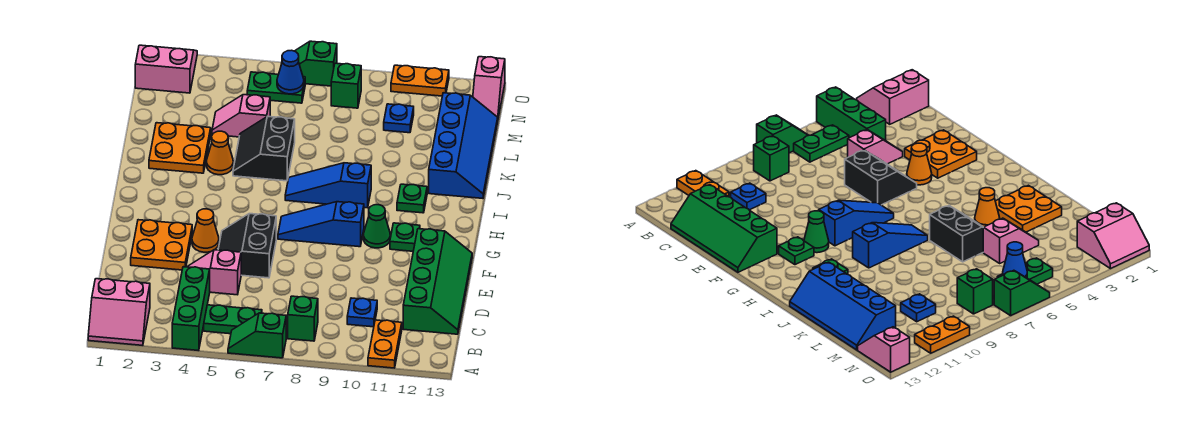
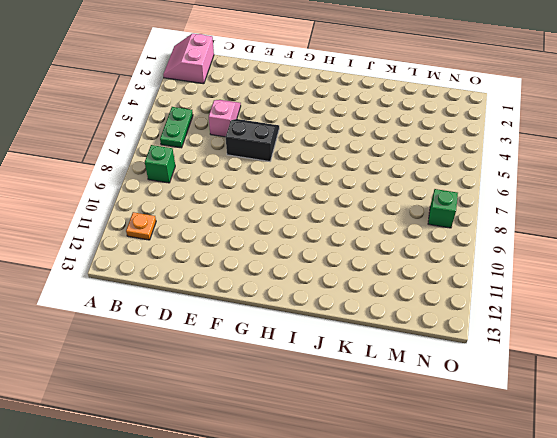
orange 1x1 plate [126,212,156,240] -> orange 1x2 plate [368,320,402,368]
none -> green 1x3 brick [172,267,210,351]
none -> green 1x2 slope [228,313,286,358]
none -> blue 1x1 plate [347,298,377,327]
none -> green 2x4 slope [403,229,472,334]

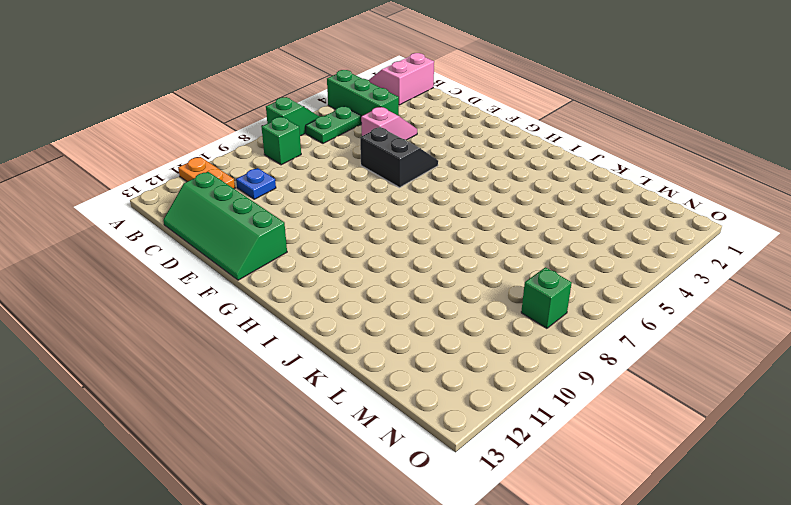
none -> orange 2x2 plate [131,220,192,270]
none -> orange 1x1 cone [192,209,219,252]
none -> blue 1x3 slope [278,202,364,247]
none -> green 1x1 cone [364,205,390,248]

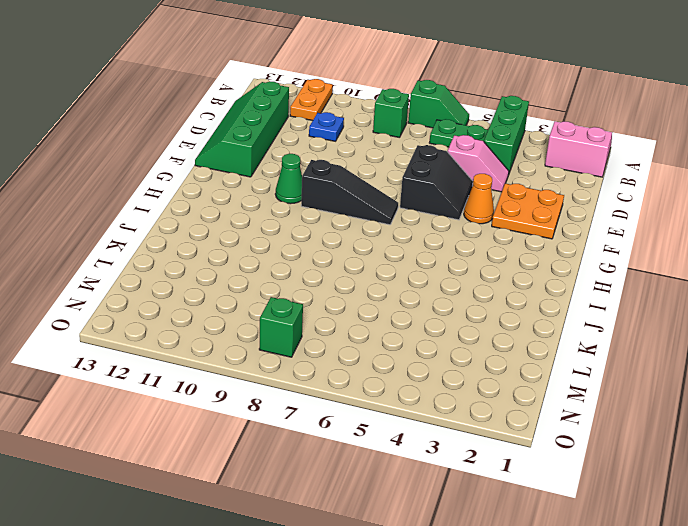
black 1x3 slope [301,160,398,225] -> blue 1x3 slope [278,202,364,247]
none -> green 1x1 plate [390,223,420,251]
none -> blue 1x3 slope [285,163,371,208]
none -> green 1x1 plate [397,184,427,213]
none -> orange 2x2 plate [149,123,211,173]

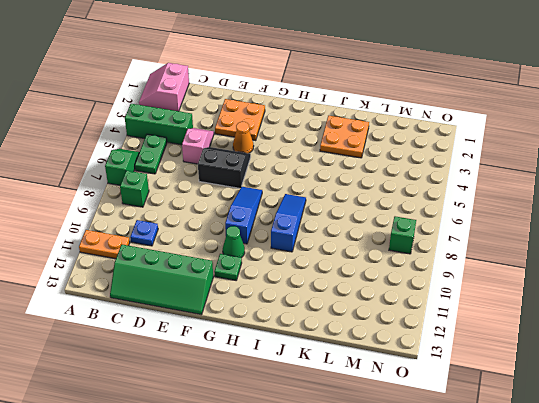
none -> green 1x1 plate [397,184,427,213]
none -> orange 1x1 cone [207,131,233,175]
none -> black 2x2 slope [233,116,295,181]
none -> blue 2x4 slope [429,93,498,198]

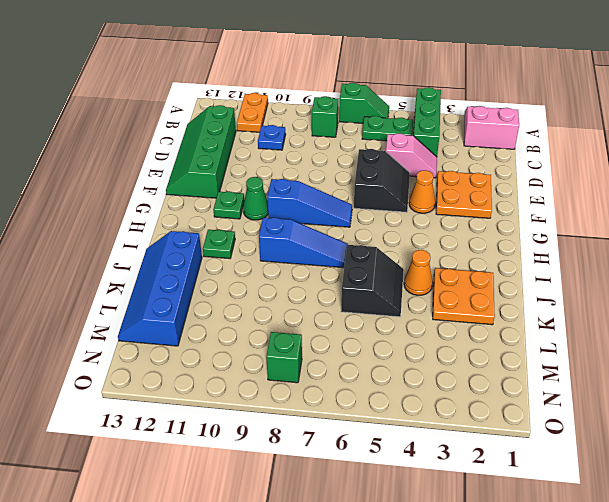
none -> pink 1x2 slope [212,95,270,137]
none -> blue 1x1 plate [384,104,414,133]
none -> pink 2x2 slope [135,45,197,93]
none -> green 1x2 plate [247,72,305,103]

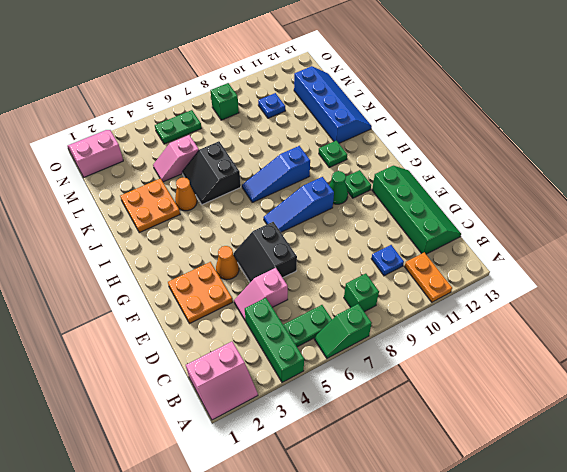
none -> pink 1x2 slope [473,57,505,118]
none -> green 1x2 slope [295,41,337,86]
none -> orange 1x2 plate [391,65,449,96]
none -> blue 1x1 cone [277,50,304,94]

